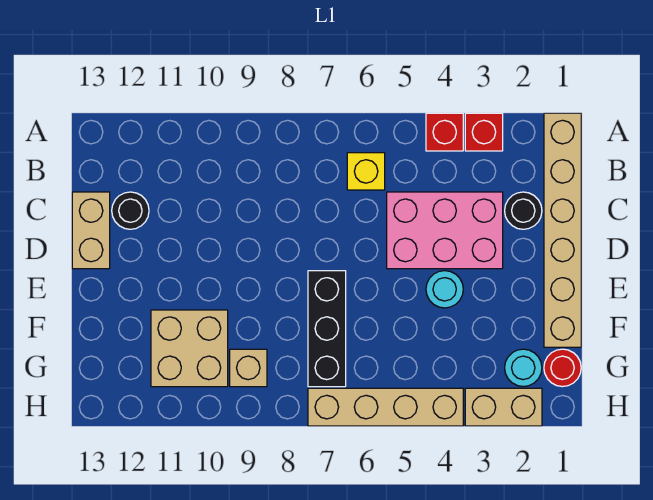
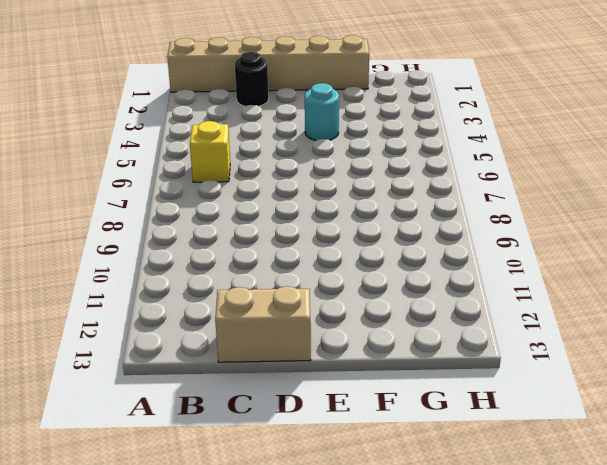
none -> red 1x1 brick [465,113,503,151]
none -> red 1x1 brick [426,113,463,151]
none -> pink 2x3 brick [387,192,503,269]

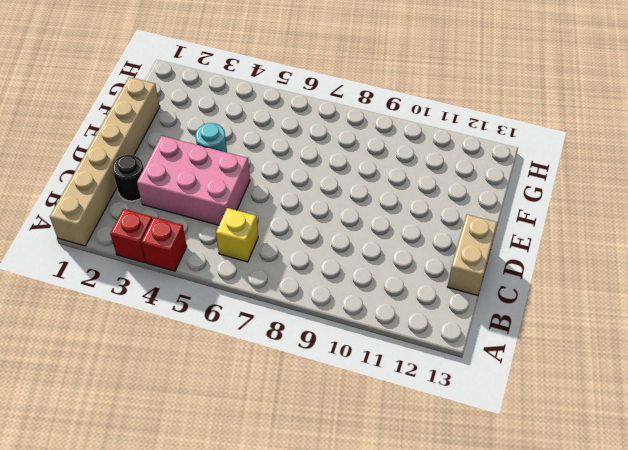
none -> black 1x1 round brick [112,192,149,229]
none -> black 1x3 brick [308,271,346,387]
none -> tan 2x2 brick [151,310,228,387]

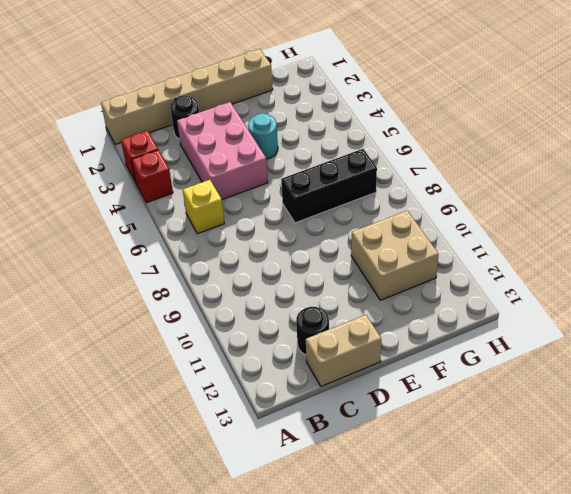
none -> red 1x1 round brick [544,349,581,387]
none -> cyan 1x1 round brick [505,349,542,387]
none -> tan 1x1 brick [230,349,267,387]

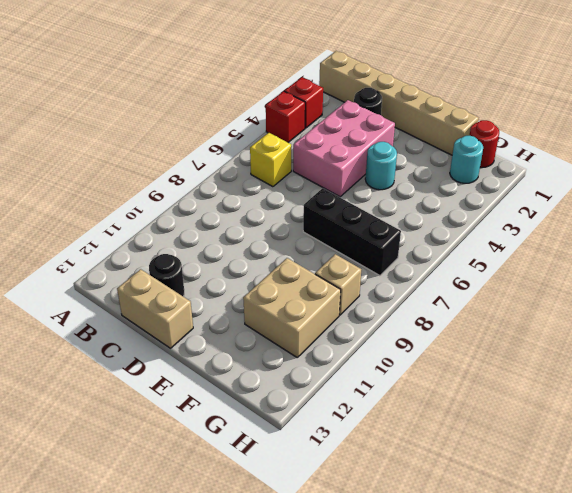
none -> tan 1x2 brick [465,388,542,426]
none -> tan 1x4 brick [308,388,463,426]

